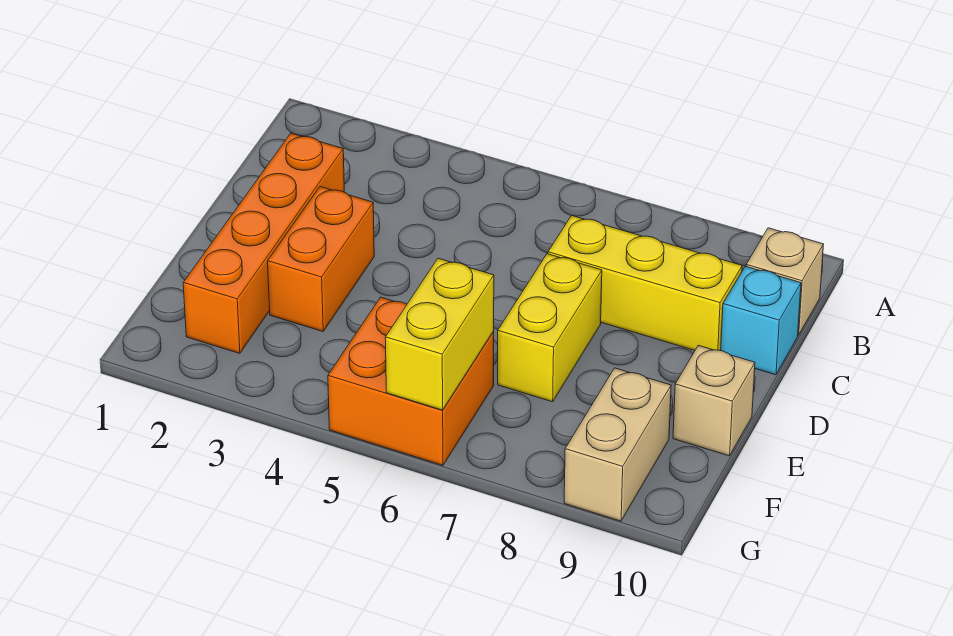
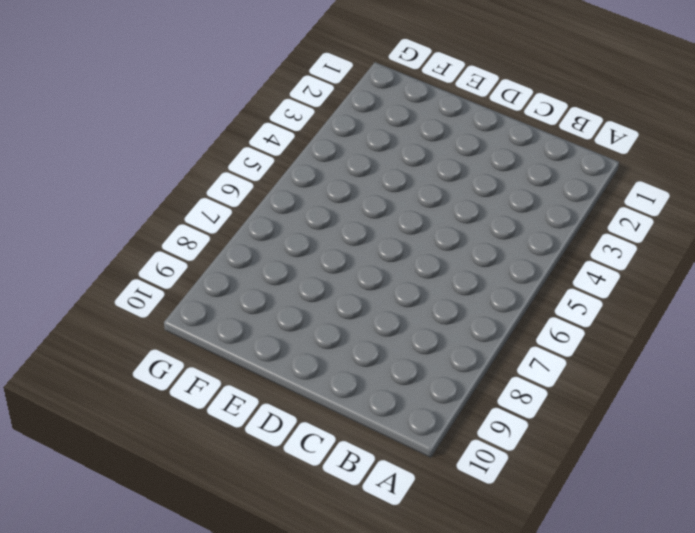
none -> tan 1x1 brick [746,228,824,335]
none -> orange 1x4 brick [183,133,344,353]

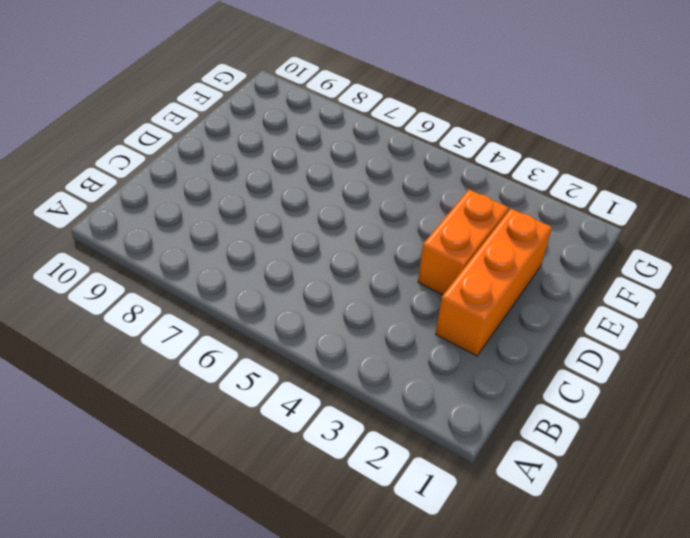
orange 1x3 brick [436,209,552,356] -> orange 1x4 brick [183,133,344,353]
none -> tan 1x1 brick [746,228,824,335]
none -> yellow 1x3 brick [548,215,742,351]

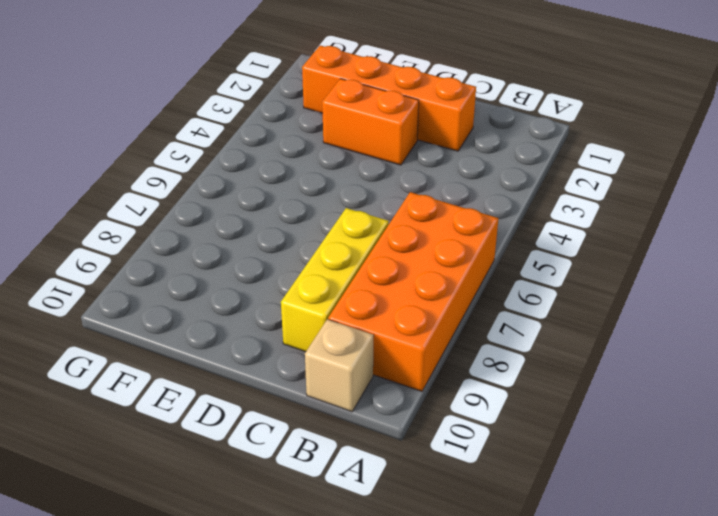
orange 2x4 brick [328,192,498,391] -> none
none -> cyan 1x1 brick [721,266,801,375]
none -> yellow 1x2 brick [498,254,602,402]

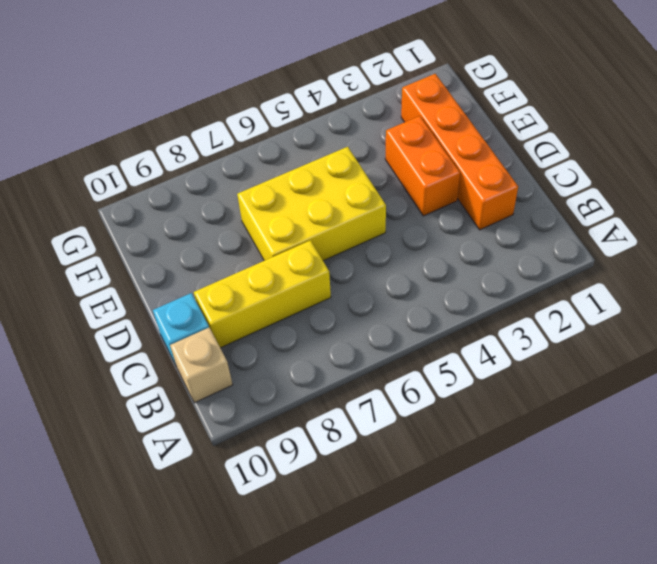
yellow 2x3 brick [237,147,386,261] -> yellow 1x2 brick [498,254,602,402]
none -> tan 1x1 brick [673,345,755,456]
none -> orange 2x2 brick [328,297,494,465]

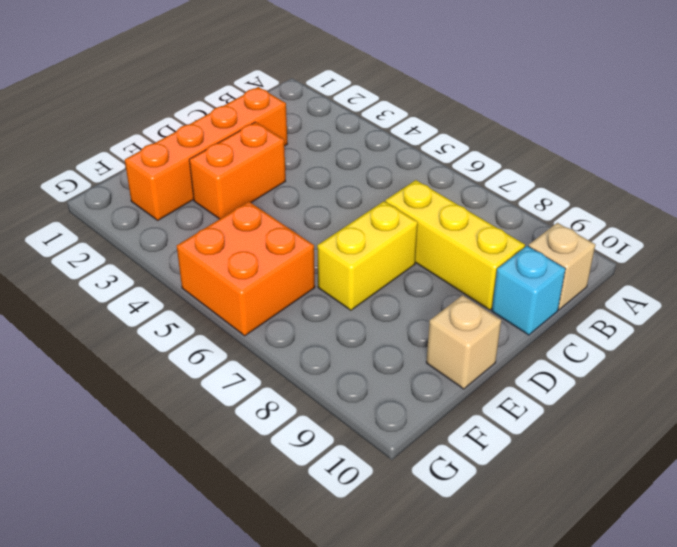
none -> tan 1x2 brick [564,368,671,521]
none -> yellow 1x2 brick [385,258,494,410]

